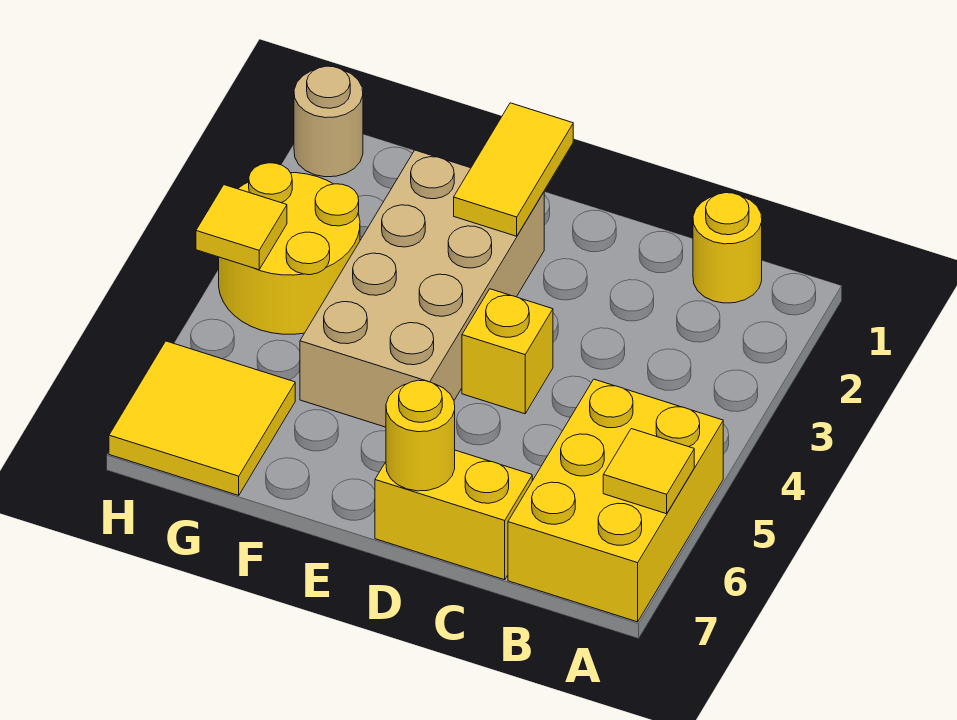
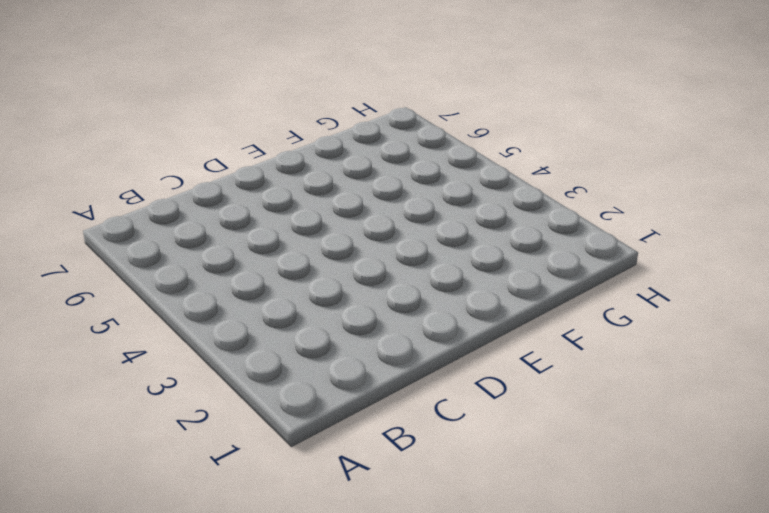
none -> yellow 2x3 brick [508,379,723,622]
none -> yellow 1x1 round brick [693,193,762,303]
none -> yellow 1x2 brick [375,450,532,580]

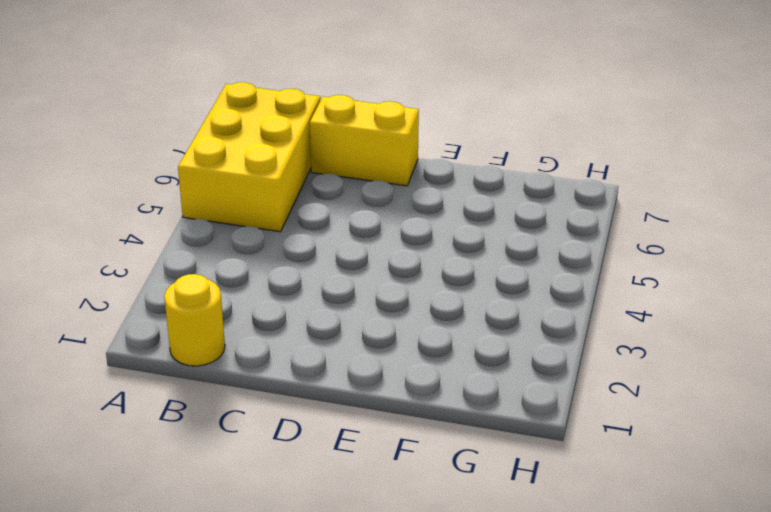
none -> yellow 1x1 brick [462,289,553,414]
none -> tan 2x4 brick [300,150,544,427]
none -> yellow 2x2 round brick [219,163,360,334]

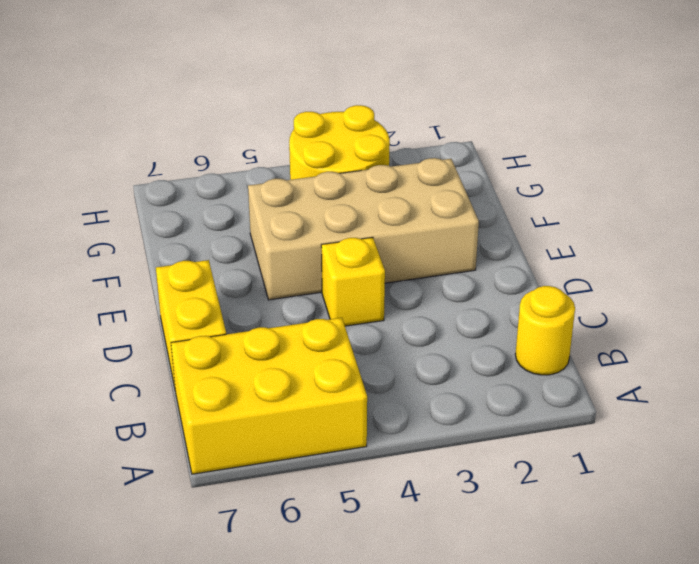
none -> yellow 2x2 tile [109,341,295,495]
none -> tan 1x1 round brick [294,66,363,177]
none -> yellow 1x1 tile [603,429,694,514]

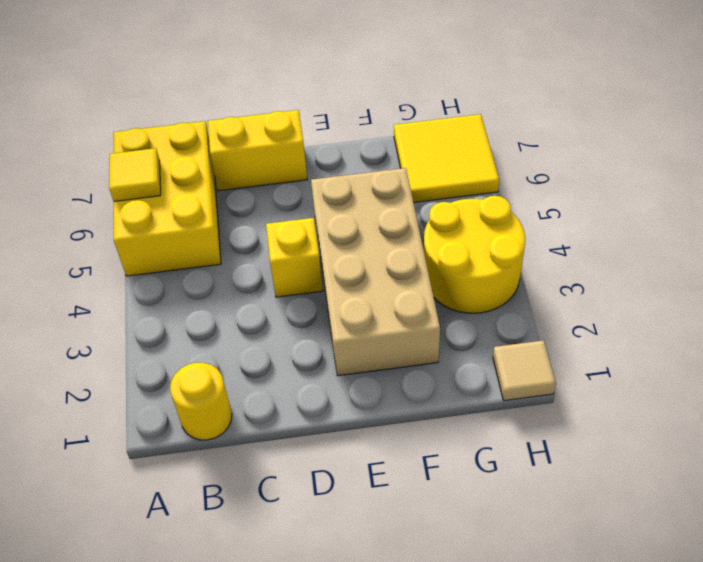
tan 1x1 tile [493,340,556,401] -> tan 1x1 round brick [294,66,363,177]
none -> yellow 1x1 round brick [386,380,455,491]
none -> yellow 1x2 tile [454,103,573,236]
none -> yellow 1x1 tile [196,185,287,270]

